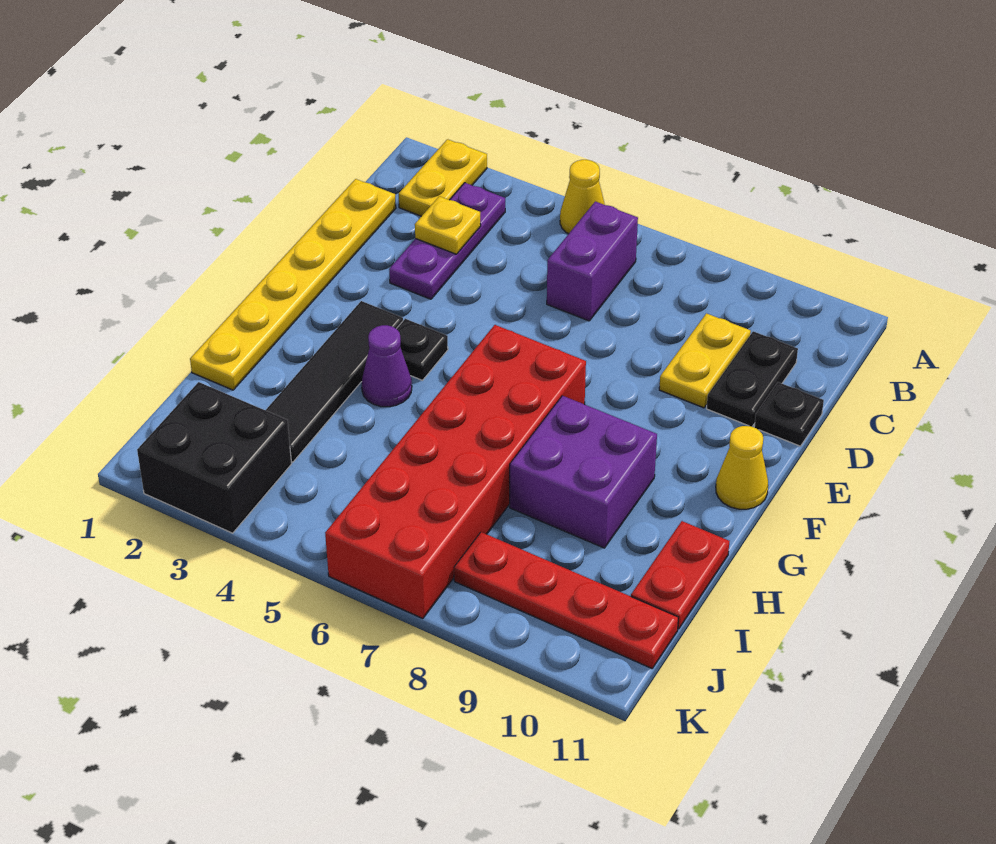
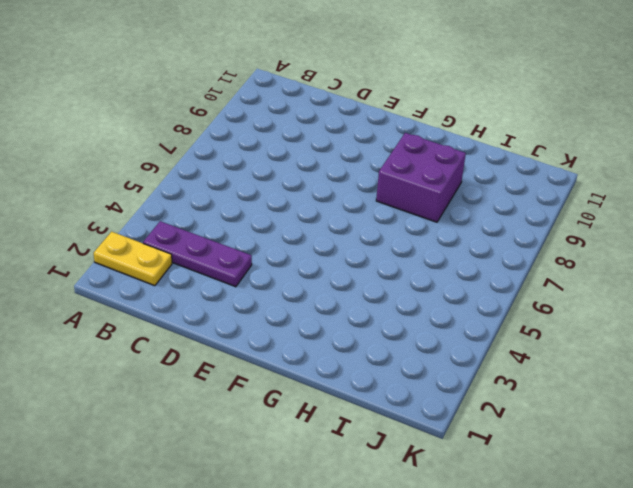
none -> yellow 1x1 cone [560,160,605,234]
none -> purple 1x2 brick [547,202,638,321]
none -> yellow 1x6 plate [190,179,396,390]

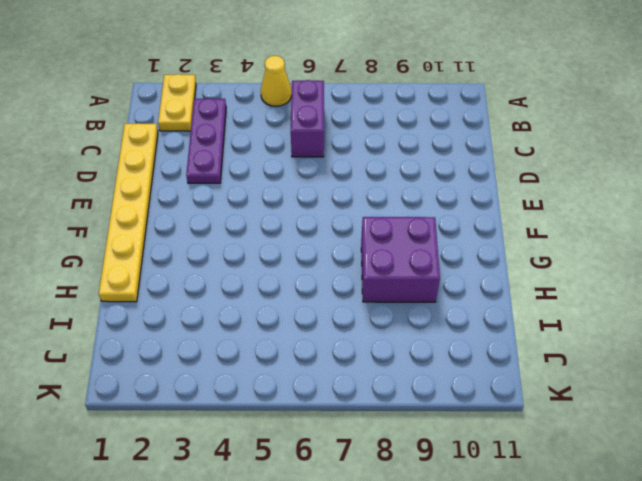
none -> yellow 1x2 plate [659,313,751,408]
none -> black 1x2 plate [707,331,798,427]
none -> black 1x1 plate [754,382,824,446]

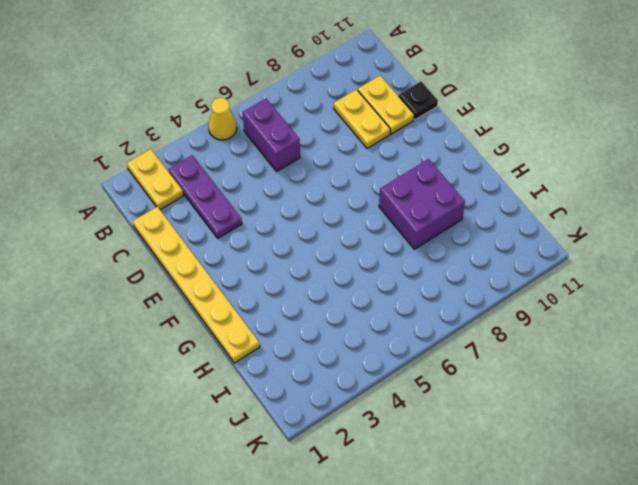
yellow 1x2 plate [358,76,414,134] -> black 1x2 plate [707,331,798,427]
none -> black 1x4 tile [266,301,403,462]
none -> black 1x1 plate [397,319,448,380]
none -> red 2x6 brick [325,325,586,619]

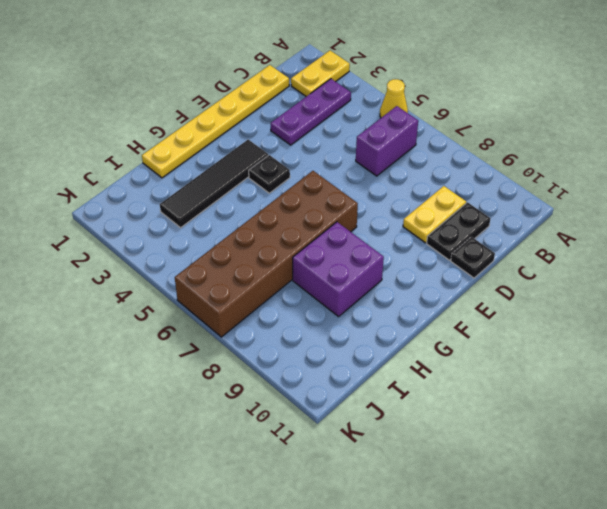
brown 2x6 brick [175,171,358,337] -> red 2x6 brick [325,325,586,619]
none -> yellow 1x1 cone [716,426,768,509]
none -> purple 1x1 cone [362,325,412,407]
none -> red 1x2 plate [631,521,730,629]

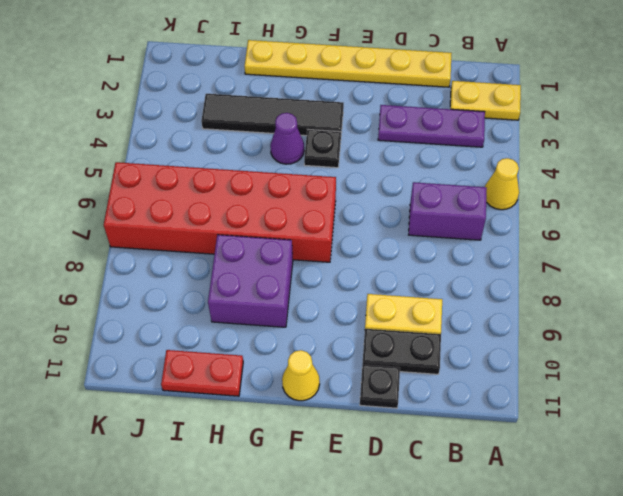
none -> black 2x2 brick [137,382,292,533]
none -> red 1x4 plate [454,532,679,668]
none -> yellow 1x1 plate [415,196,481,254]

